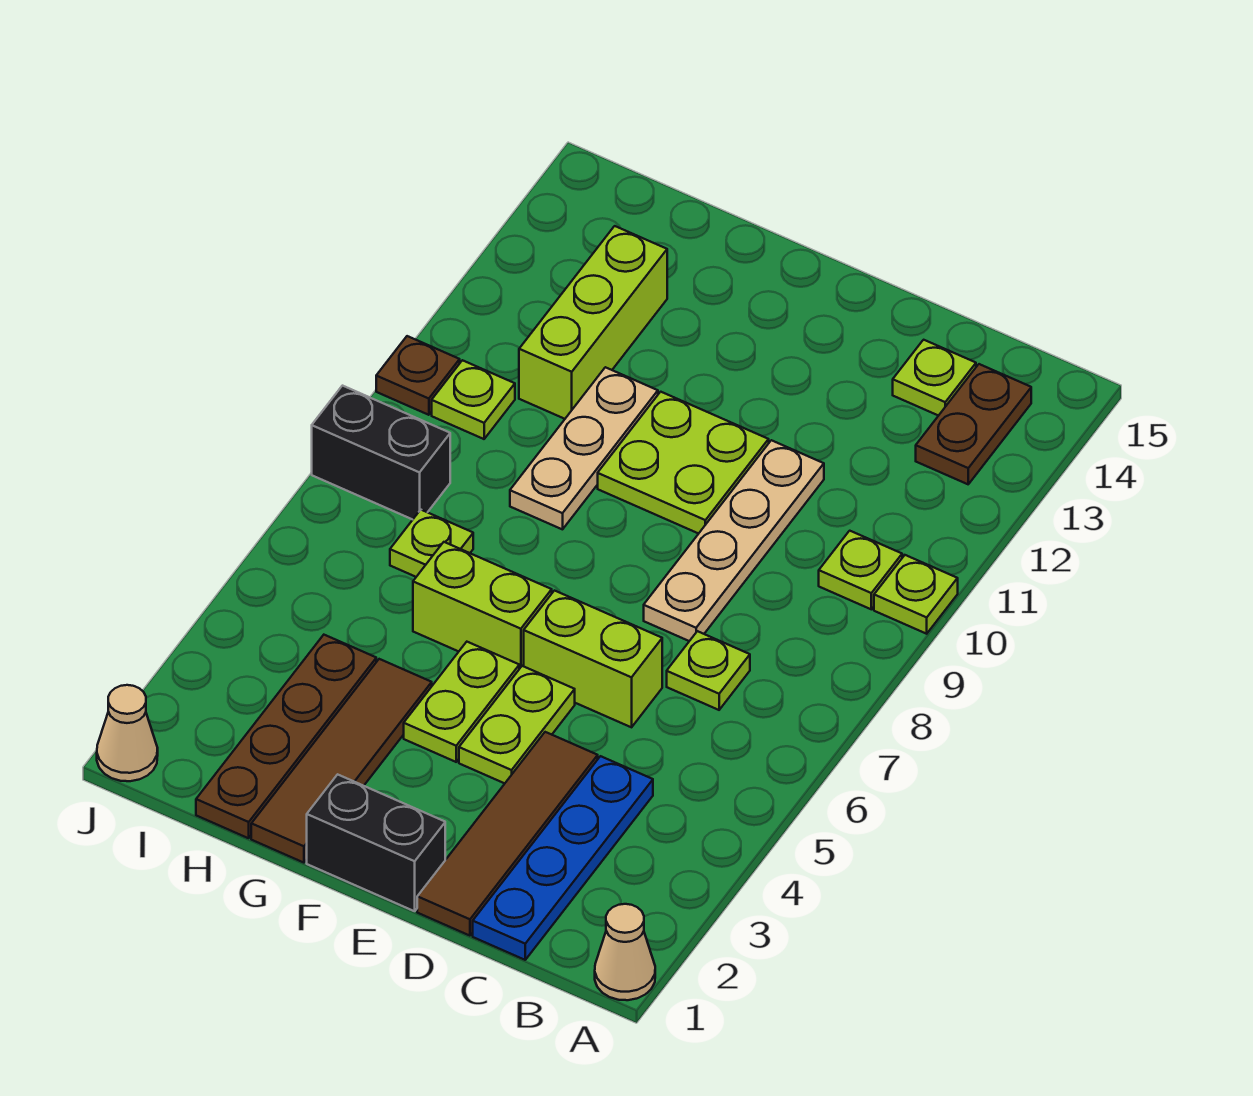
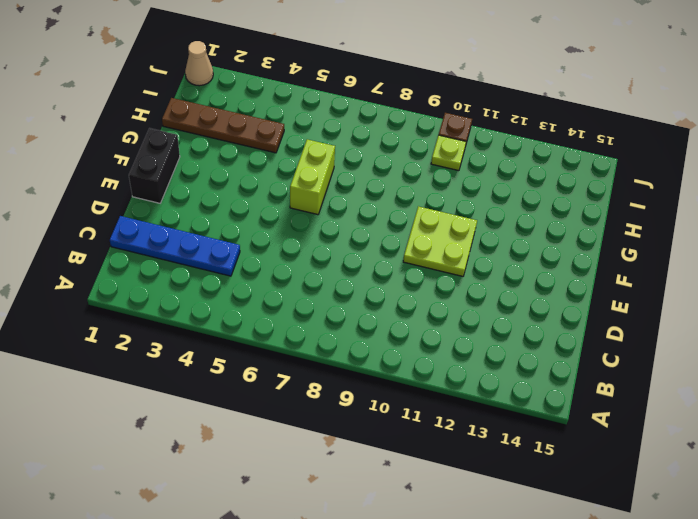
none -> tan 1x1 cone [595,904,655,1000]
none -> lime 1x1 plate [874,555,958,634]
none -> lime 1x1 plate [819,531,902,609]

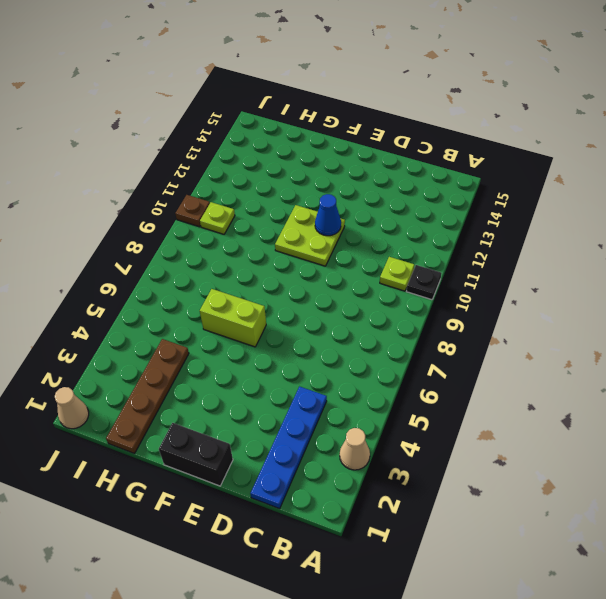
tan 1x1 cone [340,428,370,470] -> tan 1x1 cone moved to [595,904,655,1000]
black 1x1 plate [407,265,441,300] -> lime 1x1 plate [874,555,958,634]
blue 1x1 cone [315,194,341,236] -> none
none -> brown 1x2 plate [916,364,1031,484]
none -> lime 1x1 plate [667,631,750,710]
none -> lime 1x1 plate [893,340,976,416]

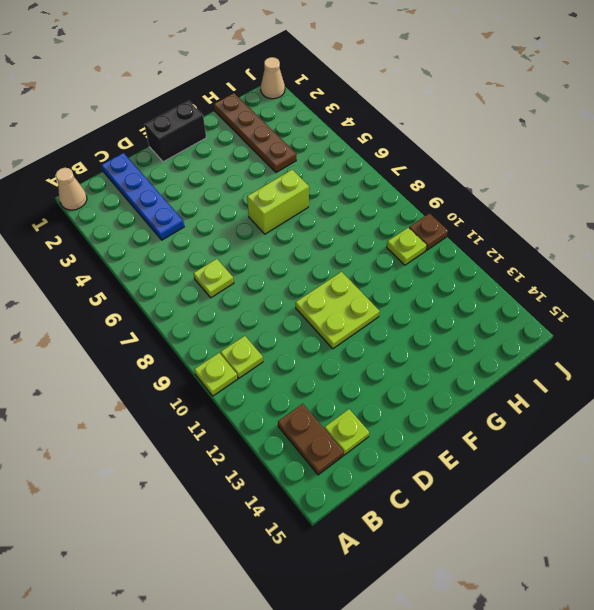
none -> brown 1x4 tile [417,732,598,936]
none -> lime 1x2 brick [524,591,662,727]
none -> tan 1x4 plate [644,440,824,641]

